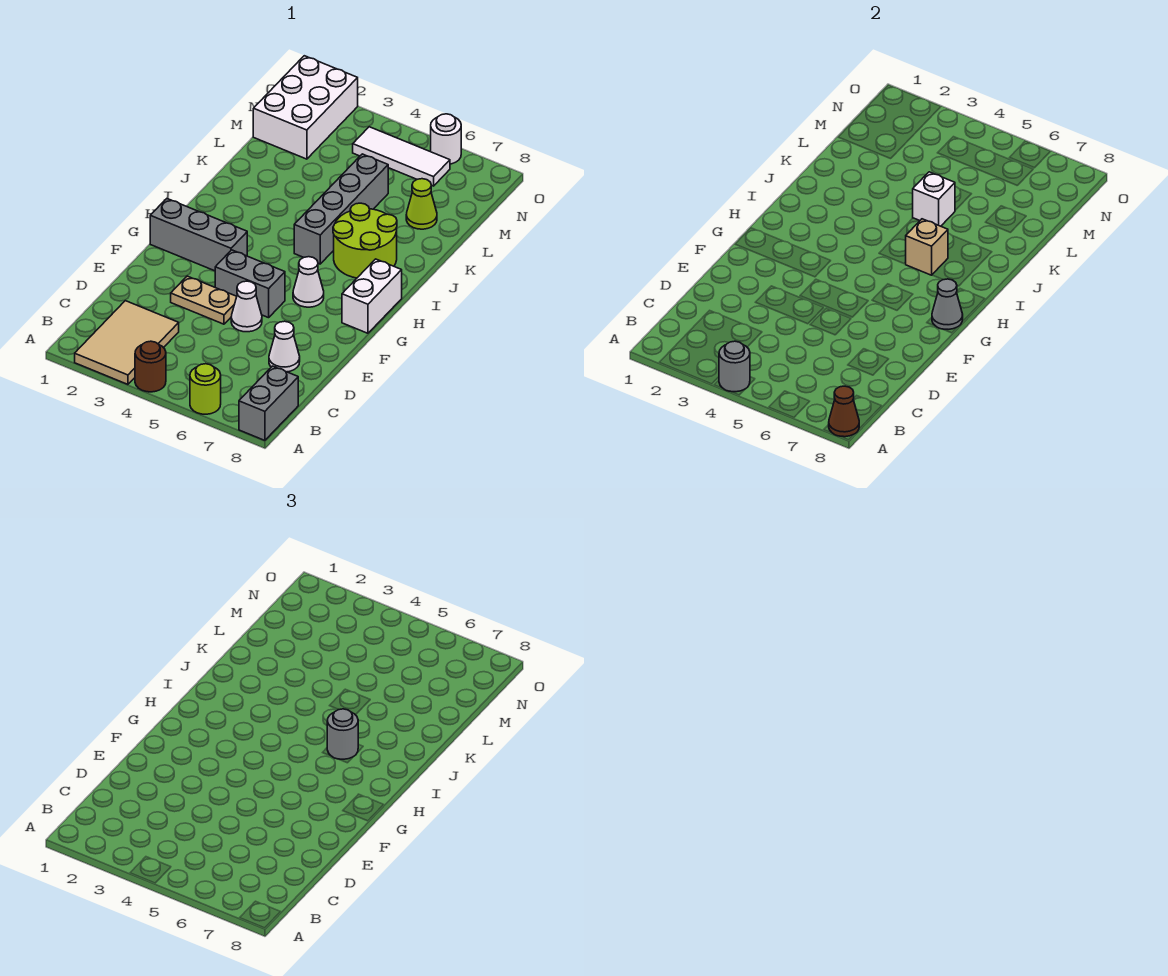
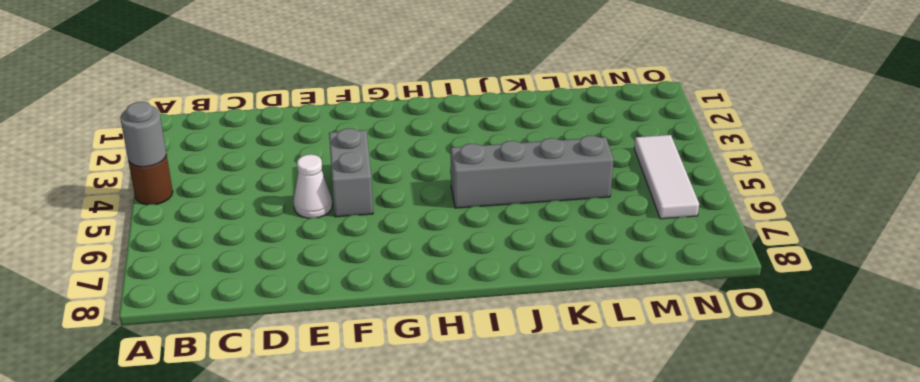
none -> tan 2x3 tile [75,301,179,384]
none -> lime 1x1 round brick [190,364,221,414]
none -> grey 1x2 brick [239,366,298,440]

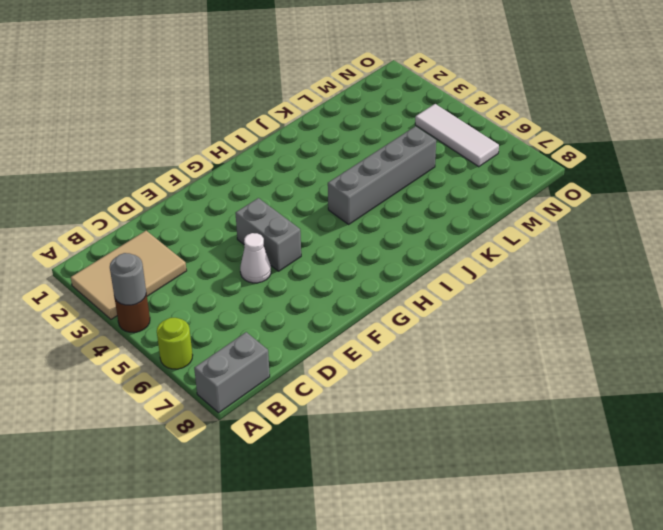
none -> white 1x1 cone [269,321,300,372]
none -> tan 1x2 plate [171,276,237,324]
none -> grey 1x3 brick [150,199,247,271]

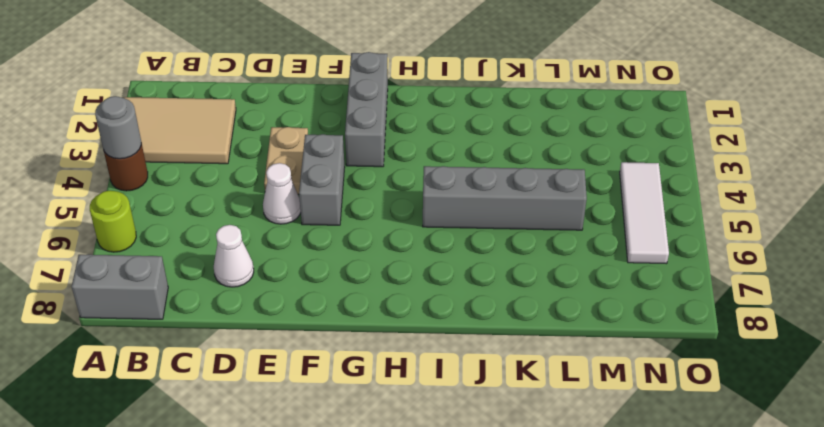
none -> white 1x1 cone [293,257,324,307]
none -> white 1x2 brick [342,259,402,333]
none -> lime 2x2 round brick [333,203,397,278]

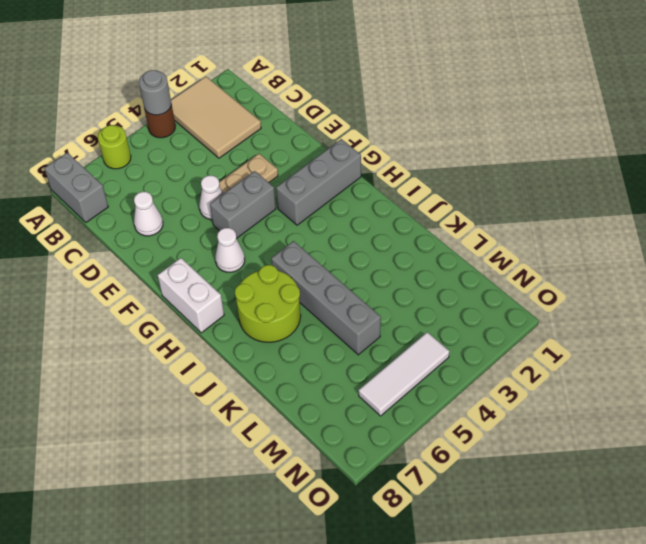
none -> lime 1x1 cone [406,179,437,229]
none -> white 2x3 brick [253,56,358,159]
none -> white 1x1 round brick [431,114,461,164]

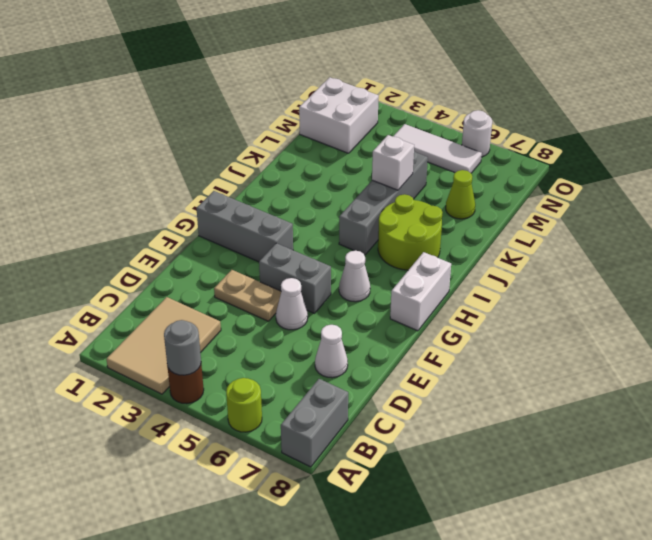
white 2x2 brick [299,77,379,153] -> white 2x3 brick [253,56,358,159]
none -> brown 1x1 cone [829,386,859,437]
none -> grey 1x1 cone [932,279,963,329]
none -> tan 1x1 brick [906,219,948,275]

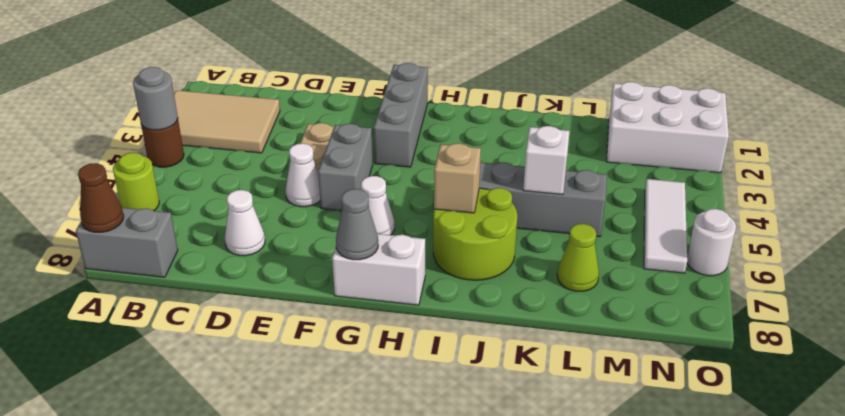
none -> grey 1x1 round brick [327,709,358,759]

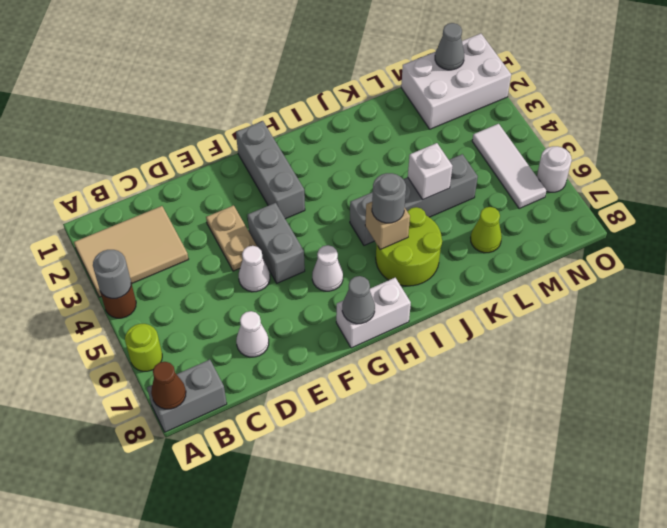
grey 1x1 cone [435,23,464,70] -> none

